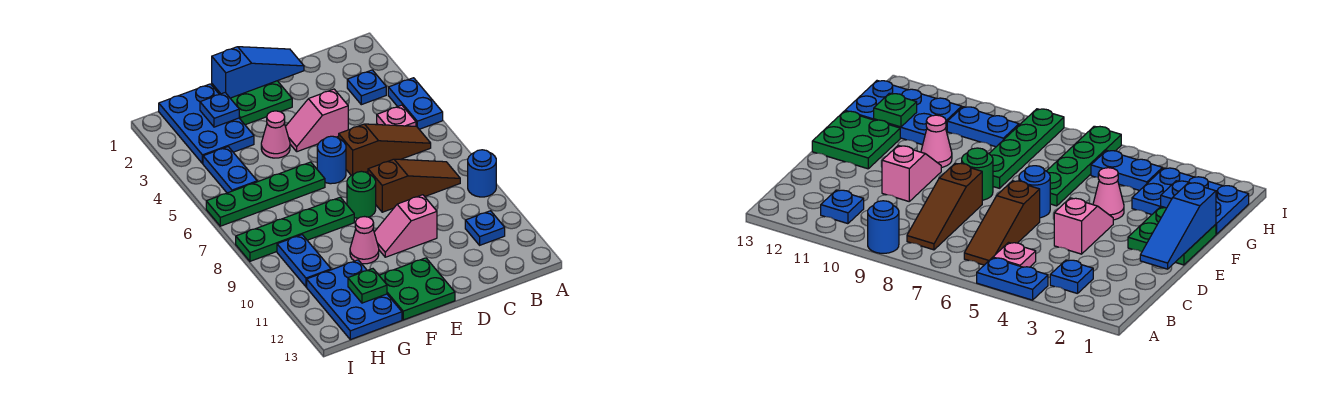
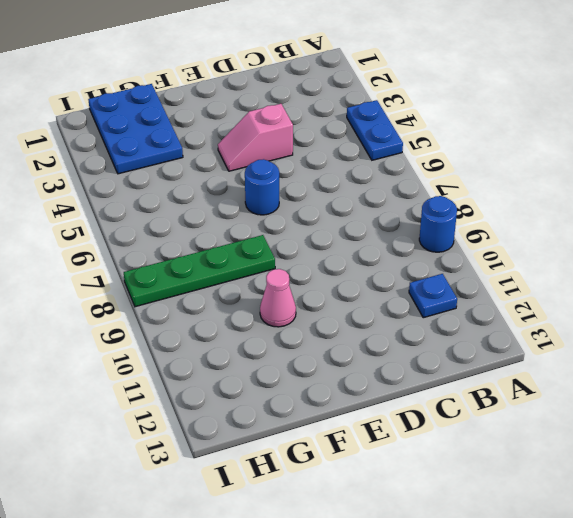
none -> blue 1x1 plate [347,70,386,105]
none -> pink 1x1 plate [377,105,416,126]
none -> brown 1x3 slope [339,124,431,175]

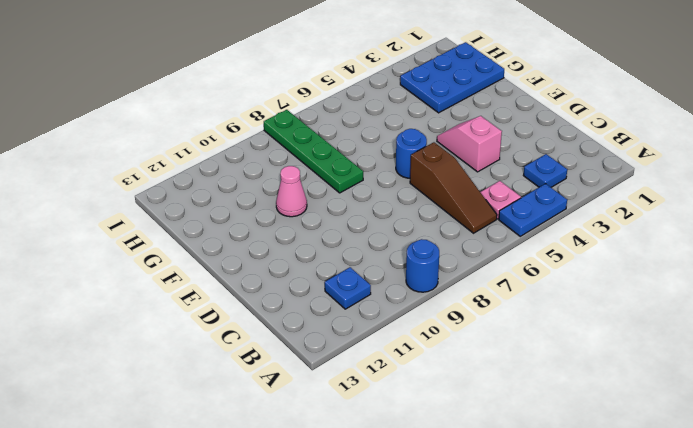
none -> brown 1x3 slope [368,159,460,212]
none -> pink 1x2 slope [374,195,437,257]
none -> green 2x2 plate [212,81,292,125]

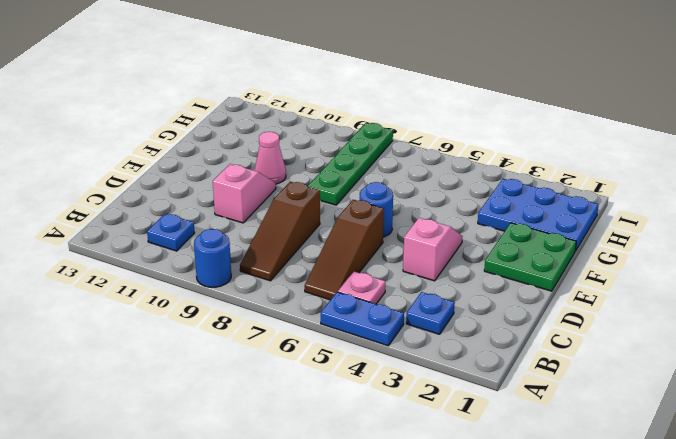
none -> green 1x1 round brick [347,171,376,218]
none -> green 2x2 plate [379,258,455,320]
none -> pink 1x1 cone [261,111,290,158]

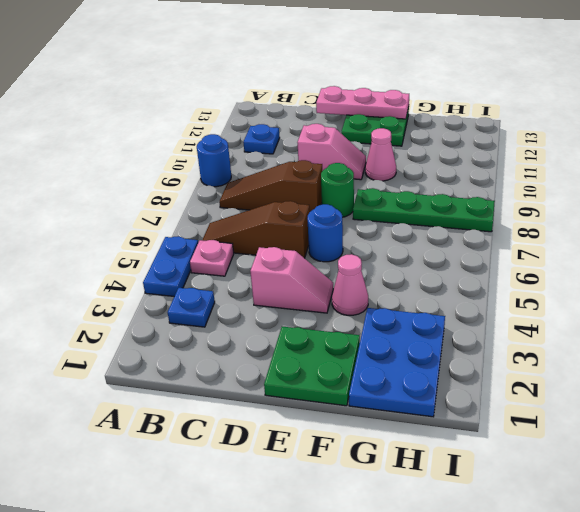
pink 1x3 plate [316,86,409,119] -> none
none -> green 1x4 plate [206,162,325,226]
none -> blue 2x3 plate [307,260,402,340]
none -> blue 1x2 plate [203,147,257,193]

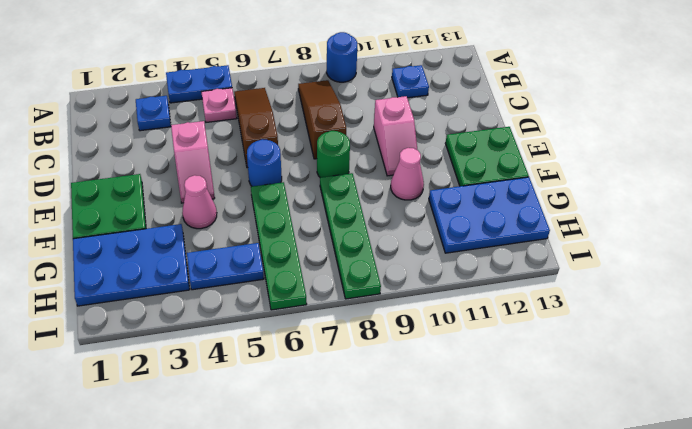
none -> blue 1x2 plate [277,235,331,287]
none -> blue 1x3 slope [212,47,304,98]
none -> blue 1x1 plate [200,93,239,127]

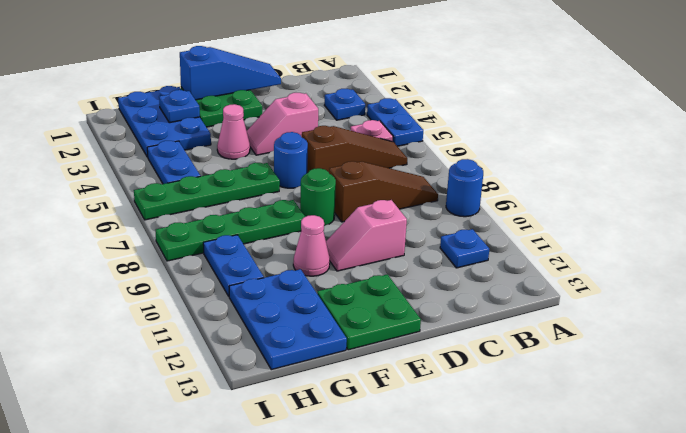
none -> green 1x1 plate [348,269,387,303]

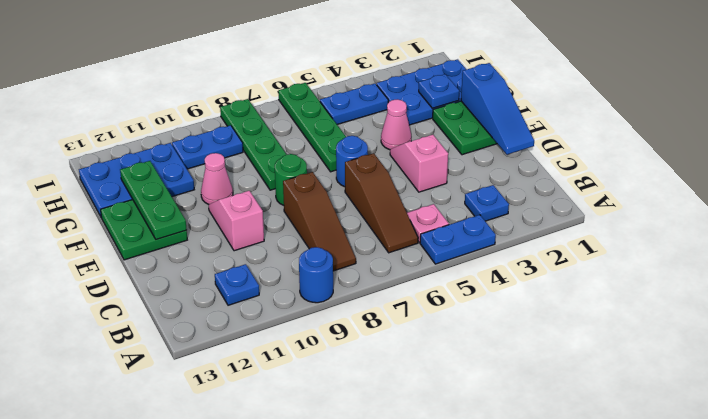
green 1x3 plate [120,161,187,240] -> green 1x1 plate [348,269,387,303]

